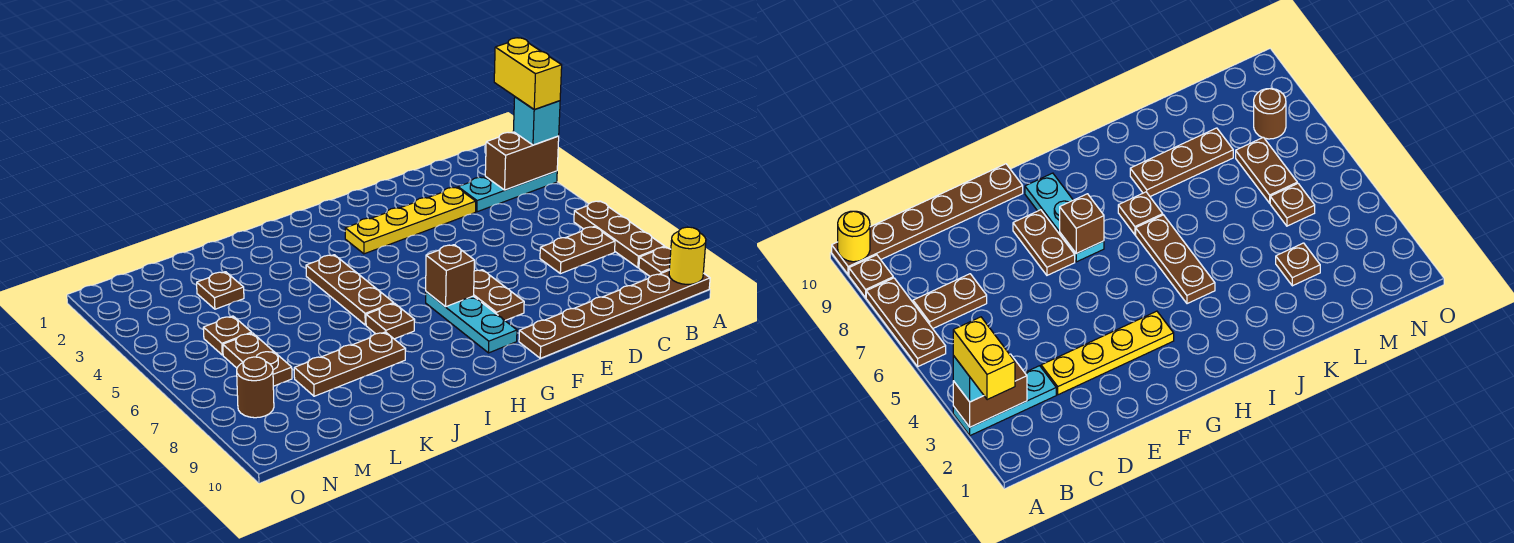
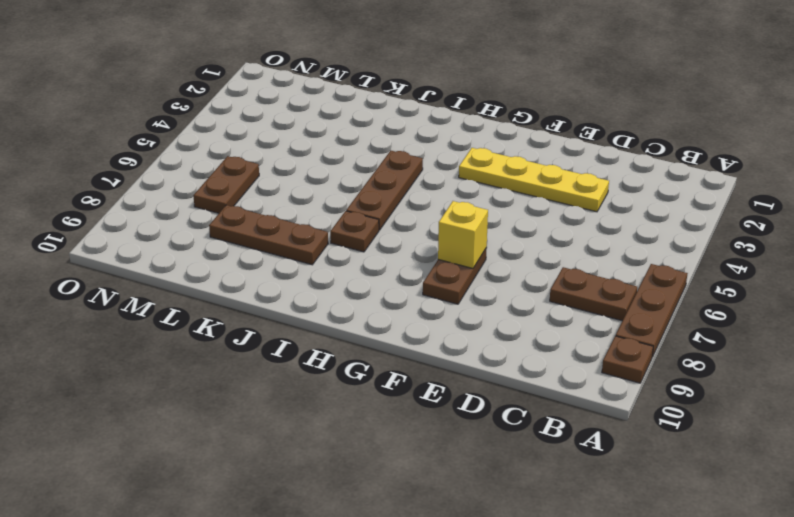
yellow 1x1 brick [438,201,488,268] -> none
none -> cyan 1x3 plate [458,171,557,212]
none -> brown 1x6 plate [519,271,710,358]
none -> cyan 1x3 plate [426,292,517,353]

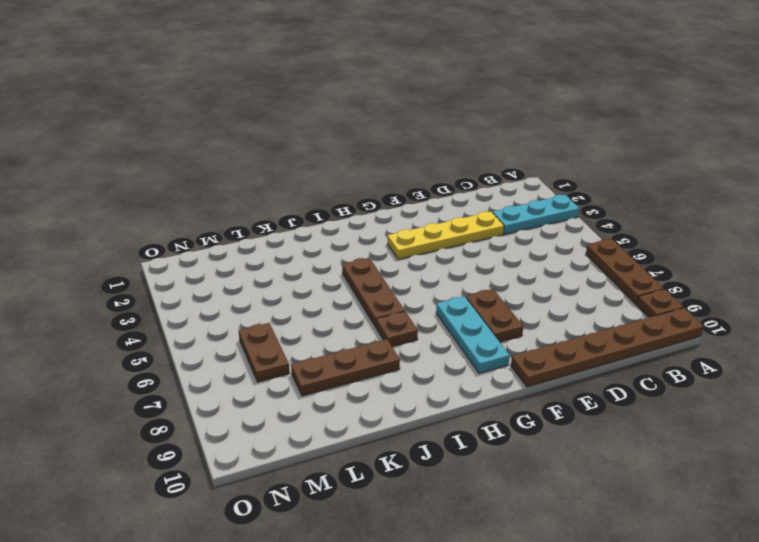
none -> brown 1x2 plate [540,227,615,274]
none -> brown 1x1 plate [197,272,244,309]
none -> brown 1x1 plate [203,316,252,355]

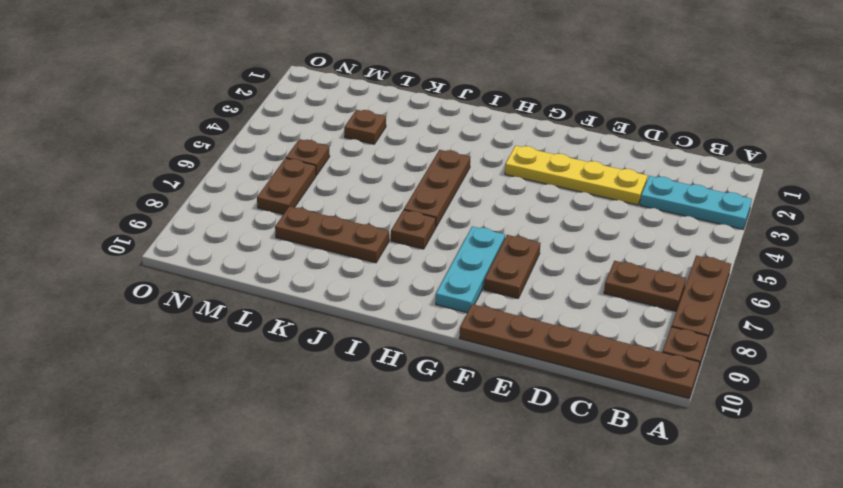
none -> brown 1x1 round brick [237,357,274,418]
none -> brown 1x2 brick [485,132,559,190]
none -> yellow 1x1 round brick [669,227,706,284]

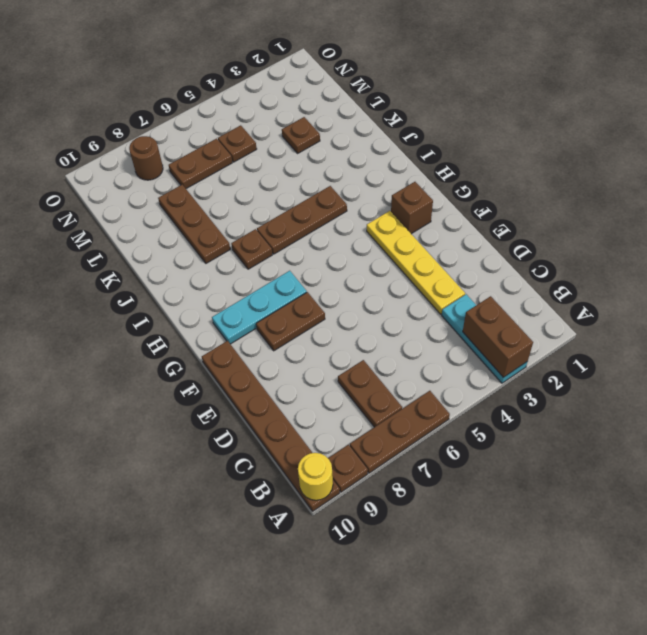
brown 1x1 brick [391,182,433,234] -> brown 1x1 brick moved to [426,245,474,307]
none -> cyan 1x1 brick [513,97,560,145]
none -> yellow 1x2 brick [494,38,562,110]

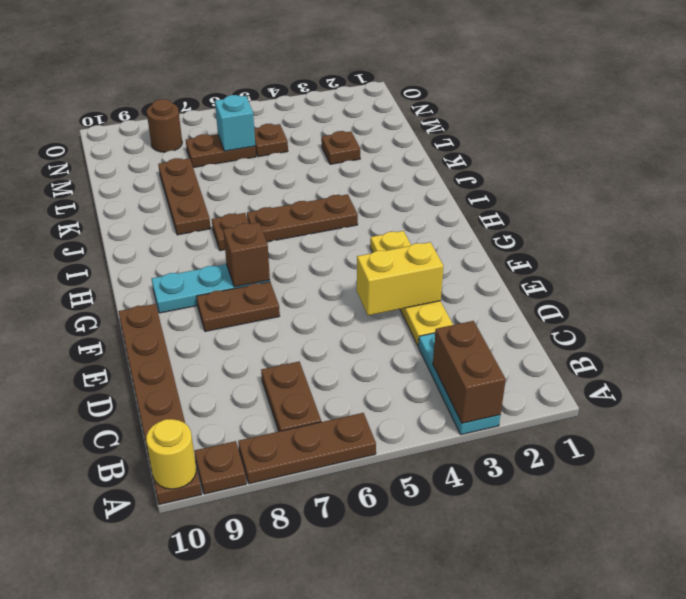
yellow 1x2 brick [357,242,444,315] -> yellow 1x2 brick moved to [494,38,562,110]
cyan 1x1 brick [215,95,255,151] -> cyan 1x1 brick moved to [513,97,560,145]

